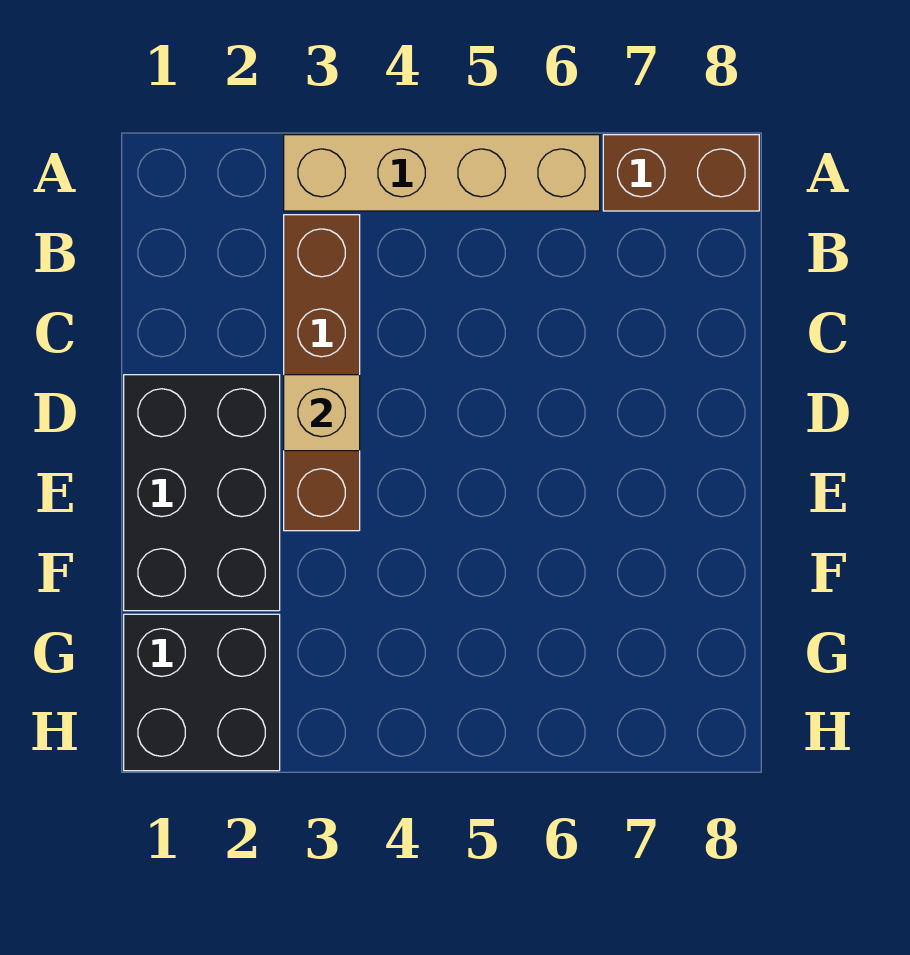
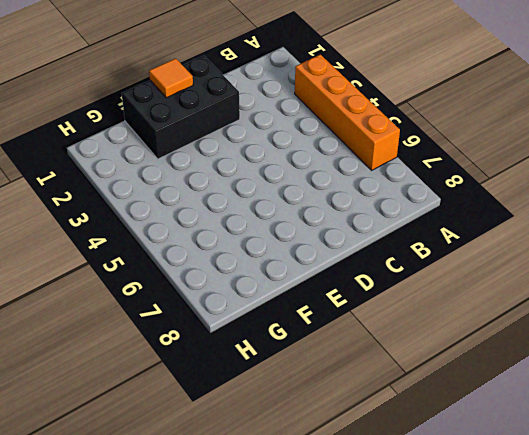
orange 1x4 brick [295,54,400,170] -> tan 1x4 brick [284,135,600,211]
orange 1x1 tile [149,58,193,98] -> none
none -> brown 1x2 brick [603,135,759,211]
none -> brown 1x4 brick [284,215,360,531]

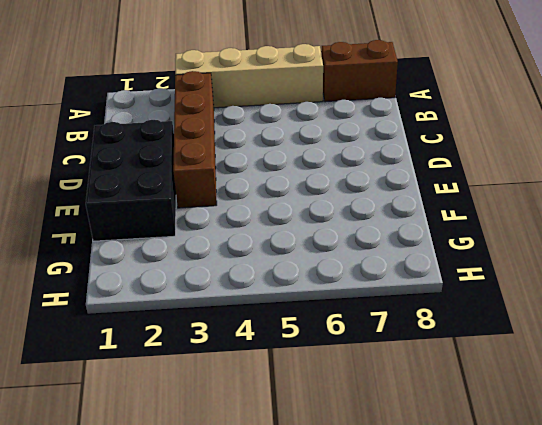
none -> black 2x2 brick [124,614,280,771]
none -> tan 1x1 brick [284,375,360,451]

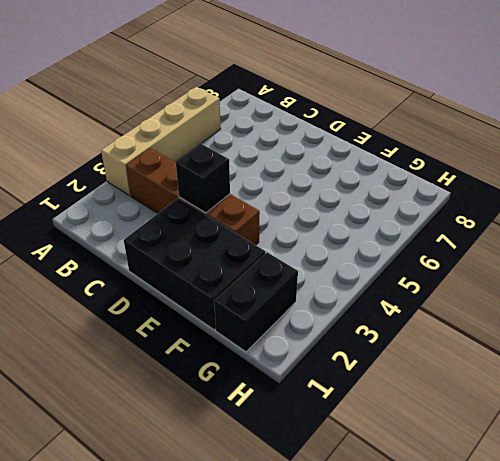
black 1x1 brick [176,144,230,213] -> tan 1x1 brick [284,375,360,451]
black 1x2 brick [214,252,298,352] -> black 2x2 brick [124,614,280,771]
none -> brown 1x2 brick [603,135,759,211]

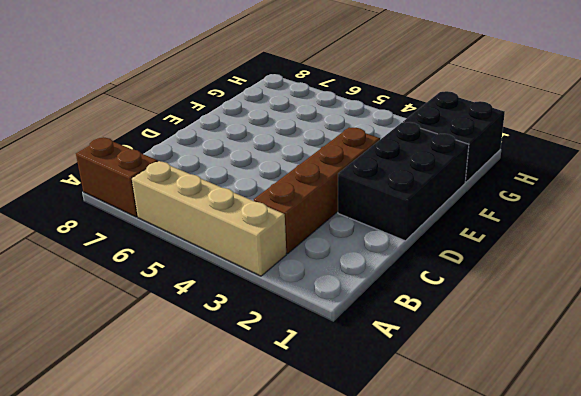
none -> tan 1x1 brick [284,375,360,451]

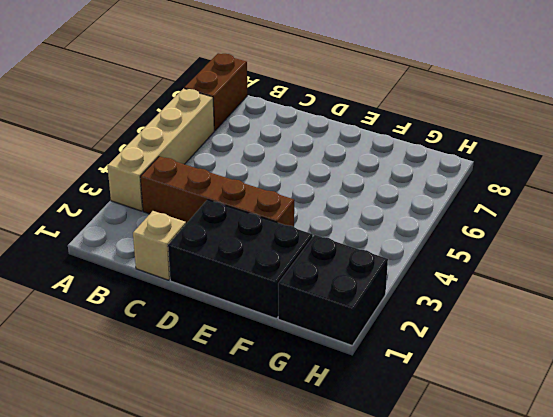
tan 1x1 brick [133,211,186,280] -> tan 1x1 brick moved to [284,375,360,451]

